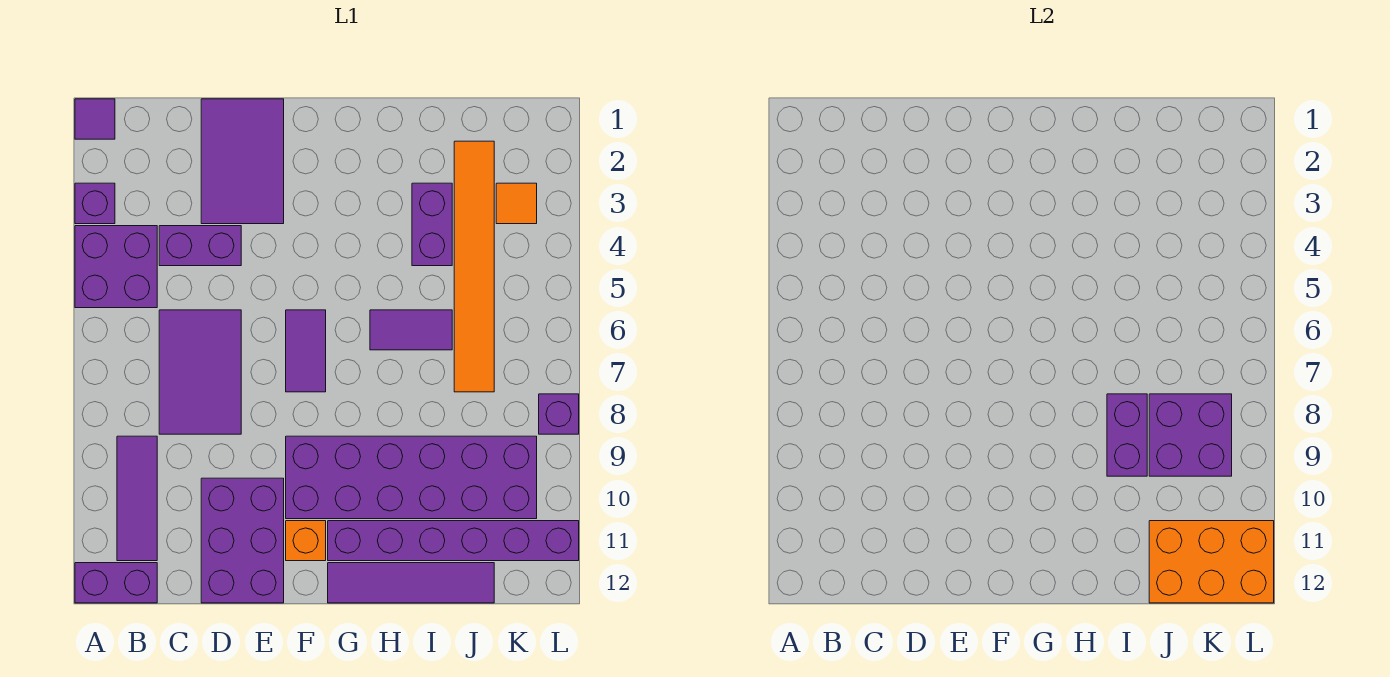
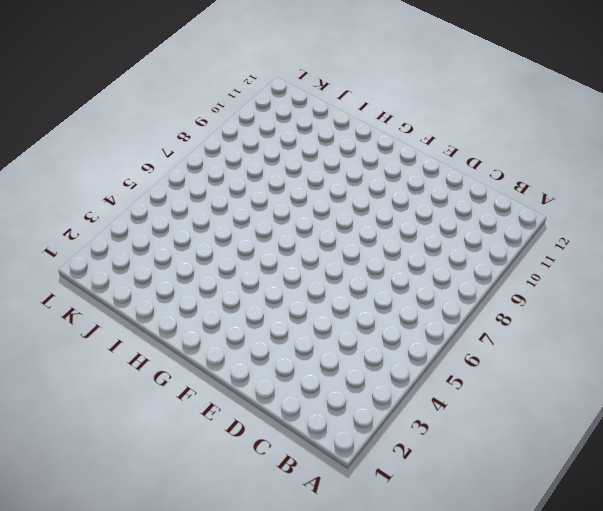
none -> purple 1x1 tile [75,99,115,139]
none -> purple 1x1 brick [75,183,115,224]
none -> purple 2x2 brick [75,226,157,308]

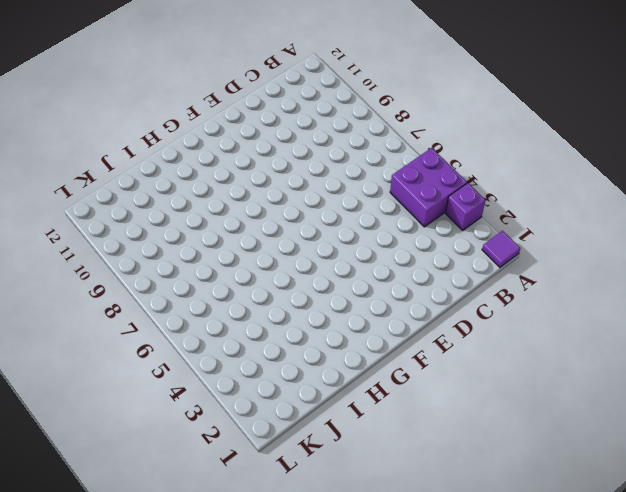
none -> purple 1x2 brick [75,563,157,603]
none -> purple 1x3 tile [117,436,157,561]
none -> purple 1x2 brick [159,226,241,266]

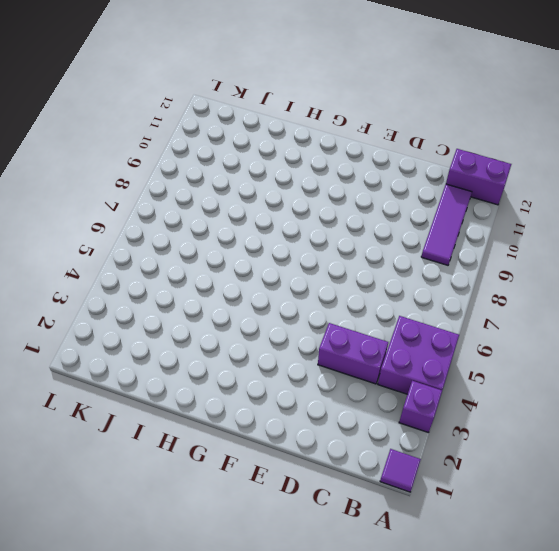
none -> purple 2x3 tile [159,310,241,434]
none -> purple 2x3 tile [201,99,284,224]
none -> purple 2x3 brick [201,478,284,603]

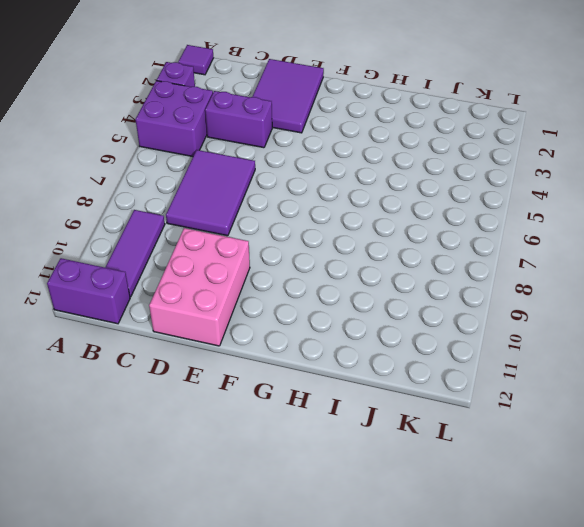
pink 2x3 brick [149,228,250,346] -> purple 2x3 brick [201,478,284,603]
none -> purple 1x2 tile [286,310,326,392]
none -> purple 2x6 brick [286,436,537,519]
none -> orange 1x1 brick [286,521,326,561]

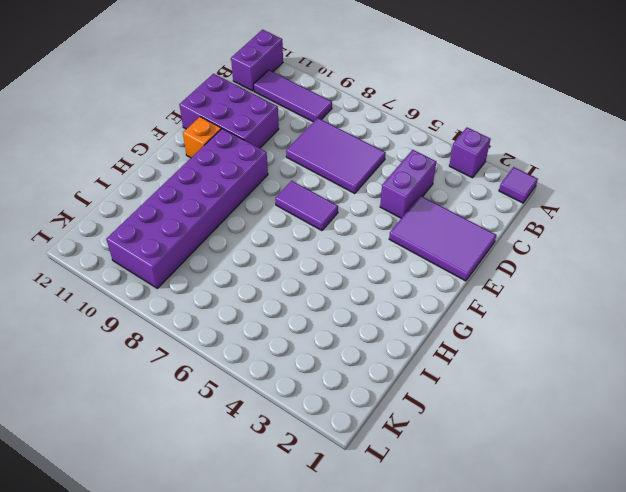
none -> purple 2x2 brick [75,226,157,308]
none -> purple 1x6 brick [328,521,579,561]
none -> purple 1x4 tile [328,563,494,603]

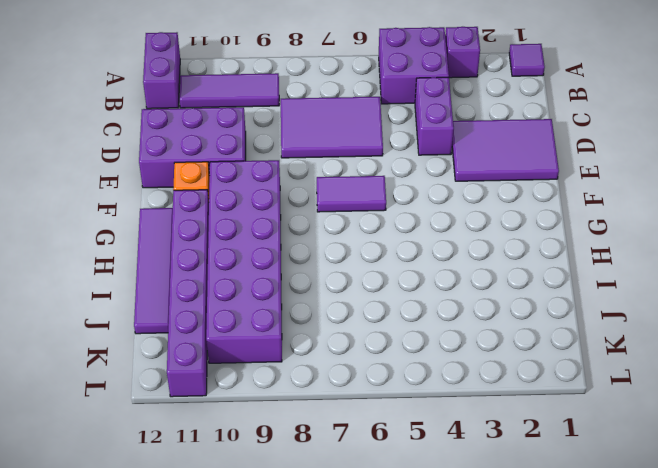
none -> purple 1x2 tile [370,310,452,350]
none -> purple 1x2 brick [412,183,452,266]
none -> orange 1x6 tile [454,141,494,392]

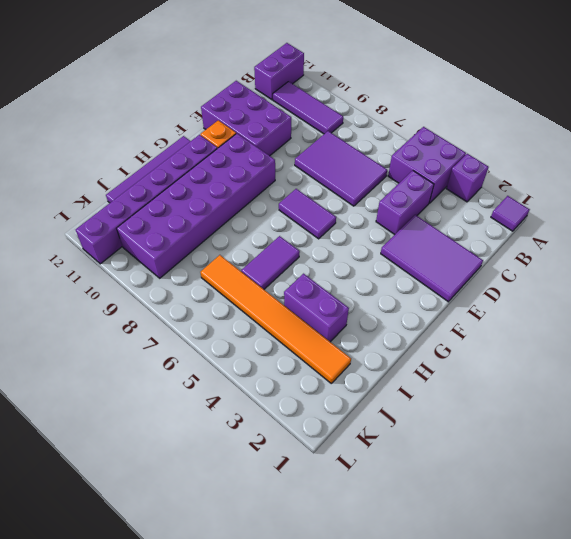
none -> orange 1x1 tile [496,183,537,224]
none -> purple 1x1 brick [539,394,579,434]
none -> purple 1x2 brick [1107,394,1147,476]

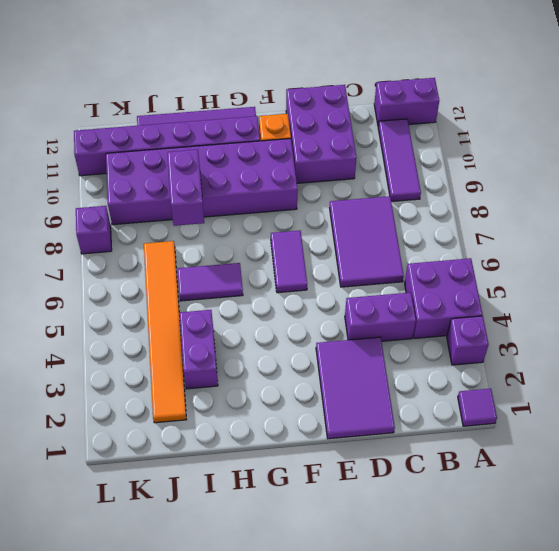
none -> orange 1x1 tile [496,183,537,224]
none -> purple 2x2 brick [1149,394,1232,476]
none -> orange 2x3 brick [1149,521,1274,603]

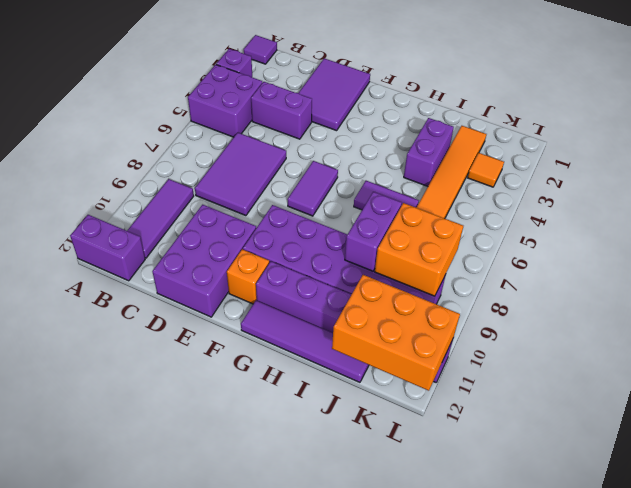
orange 2x2 brick [375,203,463,296] -> purple 2x2 brick [1149,394,1232,476]
none -> purple 1x1 brick [539,394,579,434]

